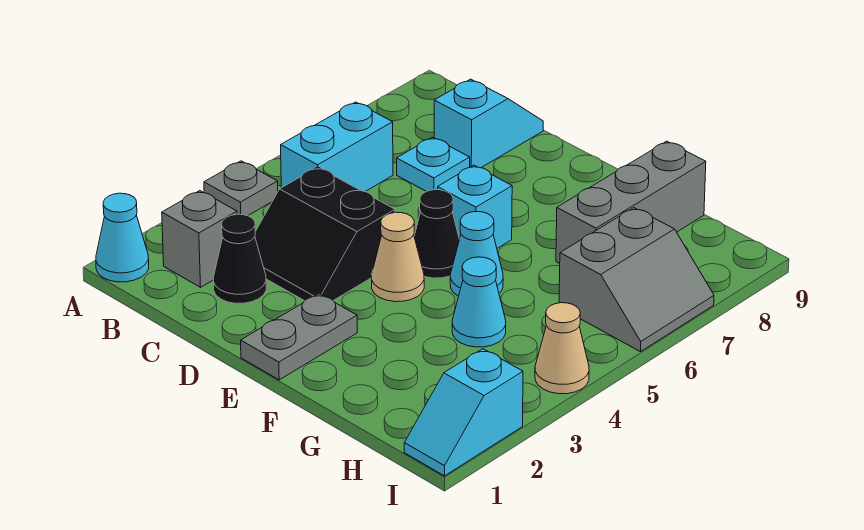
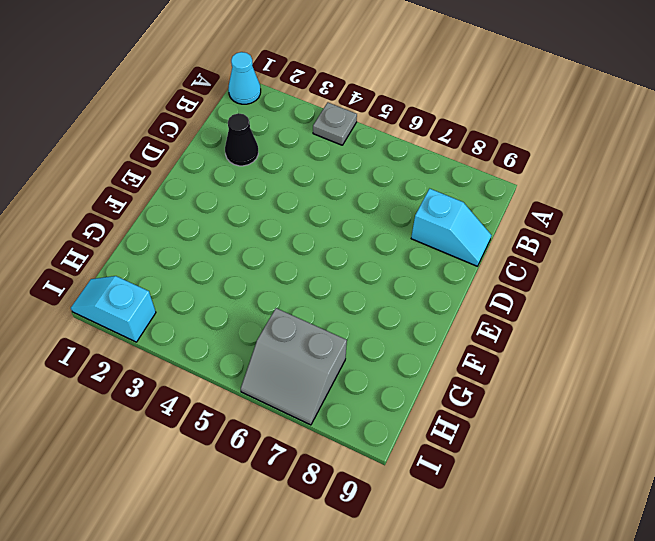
none -> grey 1x1 brick [162,191,237,287]
none -> cyan 1x2 brick [281,102,393,192]
none -> black 2x2 slope [255,167,395,301]

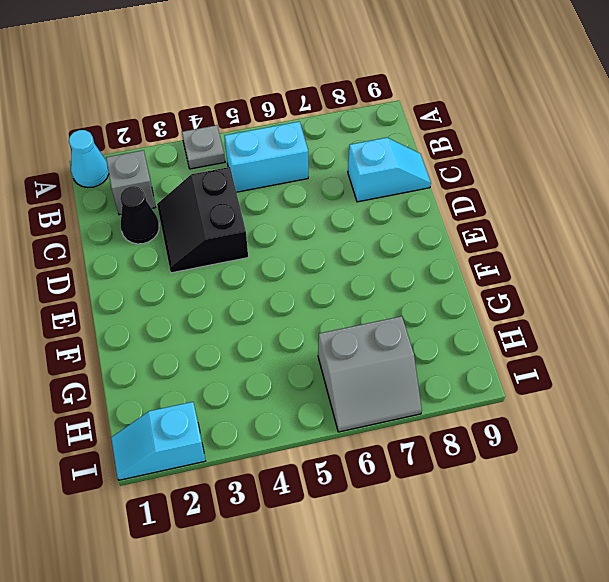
none -> cyan 1x1 plate [397,137,470,192]
none -> grey 1x2 plate [241,294,357,380]
none -> tan 1x1 cone [372,212,424,302]

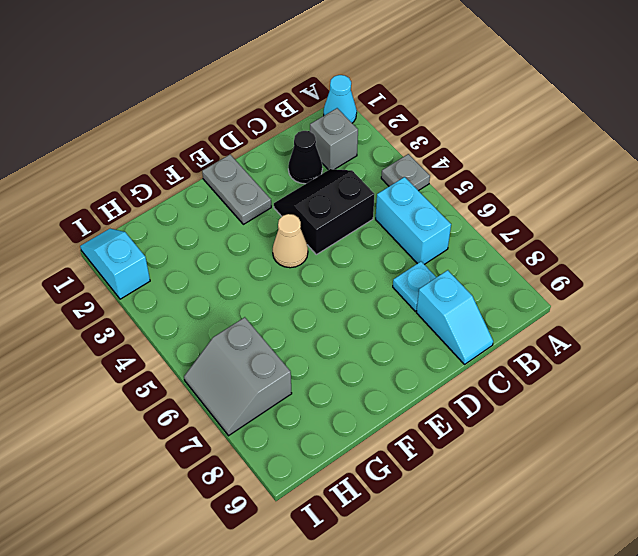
none -> black 1x1 cone [414,190,459,278]
none -> cyan 1x1 brick [438,165,512,248]
none -> cyan 1x1 cone [450,212,503,296]

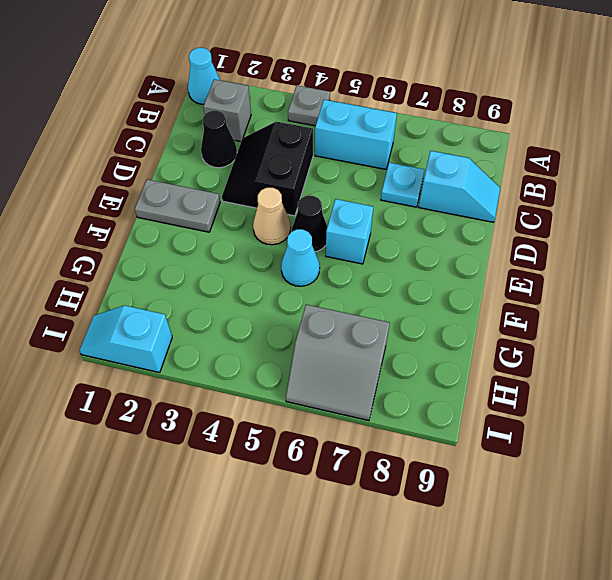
none -> cyan 1x1 cone [452,257,506,347]
none -> grey 1x3 brick [556,141,706,264]
none -> tan 1x1 cone [535,303,589,394]

